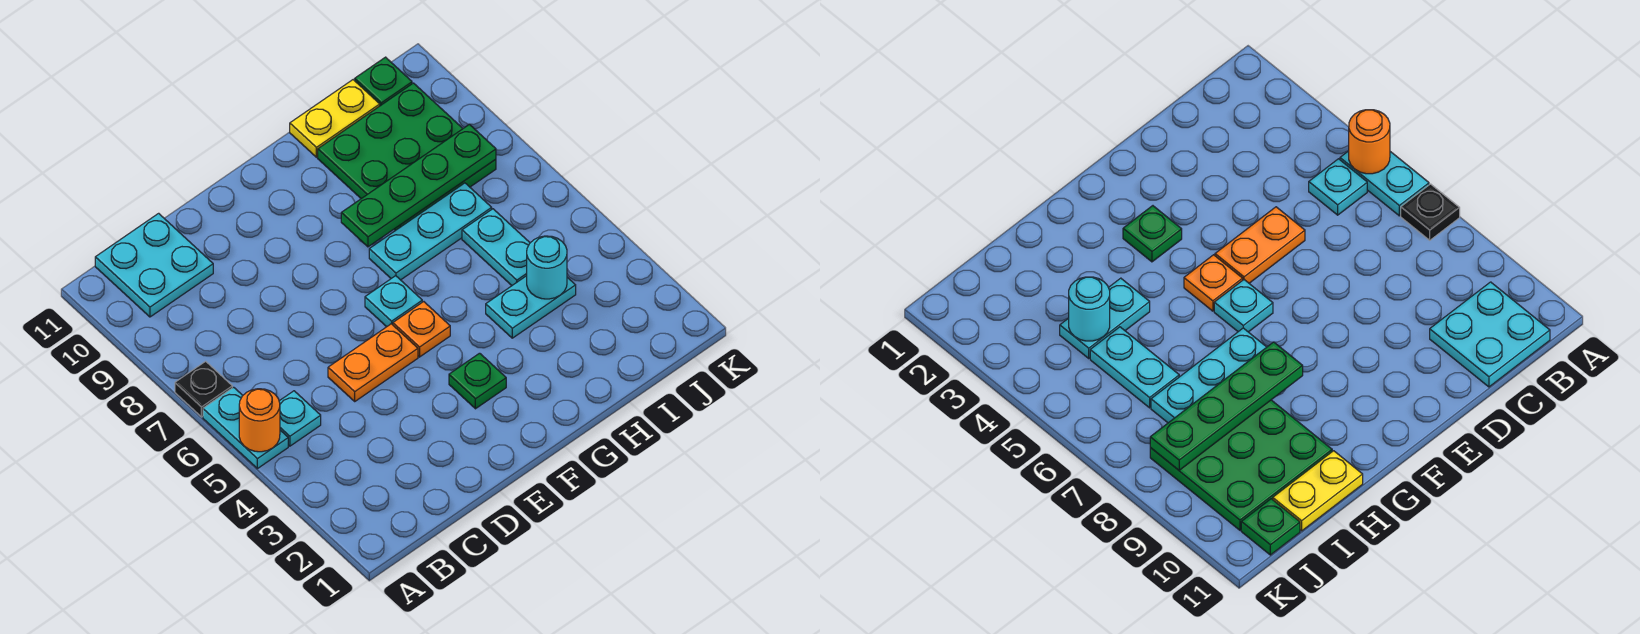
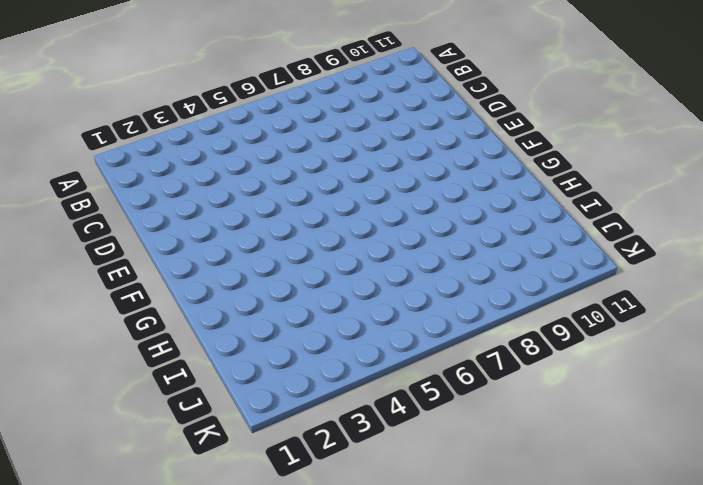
none -> cyan 1x2 plate [203,387,288,469]
none -> black 1x1 plate [175,361,232,417]
none -> cyan 1x1 plate [279,391,321,446]

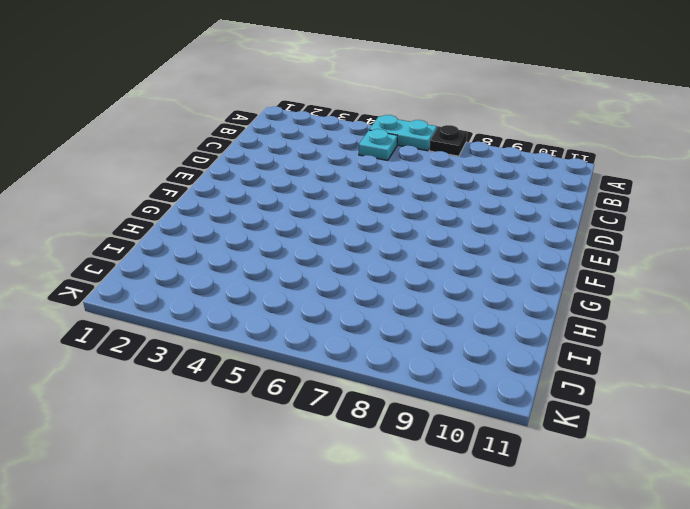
none -> cyan 2x2 plate [95,213,213,317]
none -> orange 1x2 plate [328,324,418,401]
none -> green 1x1 plate [449,353,506,409]

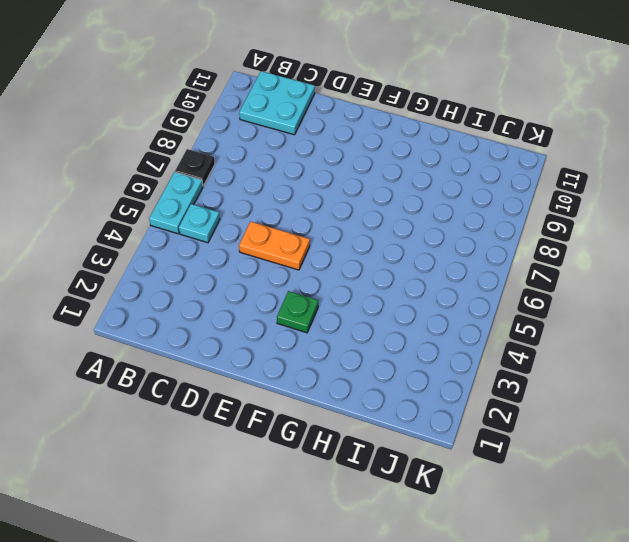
none -> orange 1x1 plate [393,302,450,357]
none -> cyan 1x1 plate [365,276,422,327]
none -> cyan 1x3 plate [369,183,492,280]

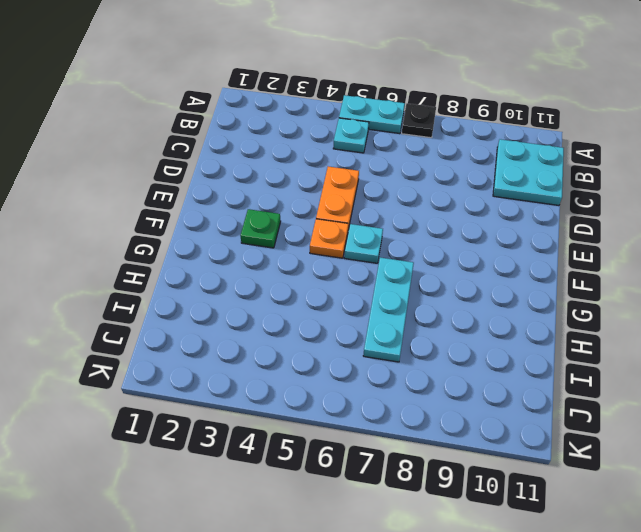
none -> cyan 1x2 plate [486,276,576,338]
none -> green 3x3 plate [318,83,496,231]
none -> yellow 1x2 plate [290,80,380,157]

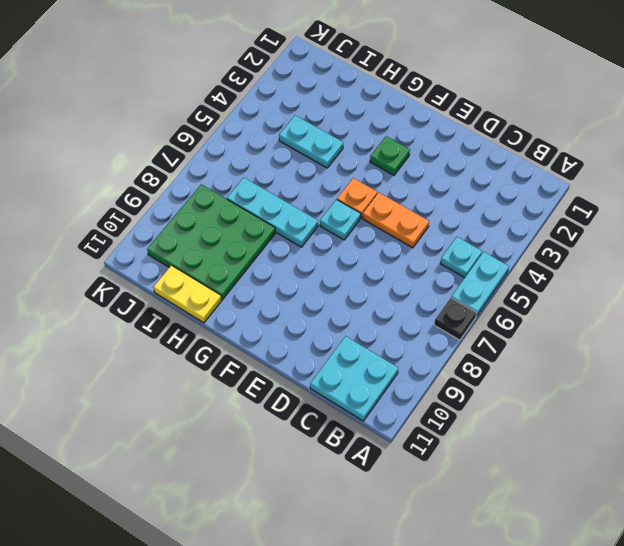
none -> cyan 1x2 plate [462,209,530,285]
none -> green 1x1 plate [355,57,412,106]
none -> orange 1x1 round brick [239,389,280,452]

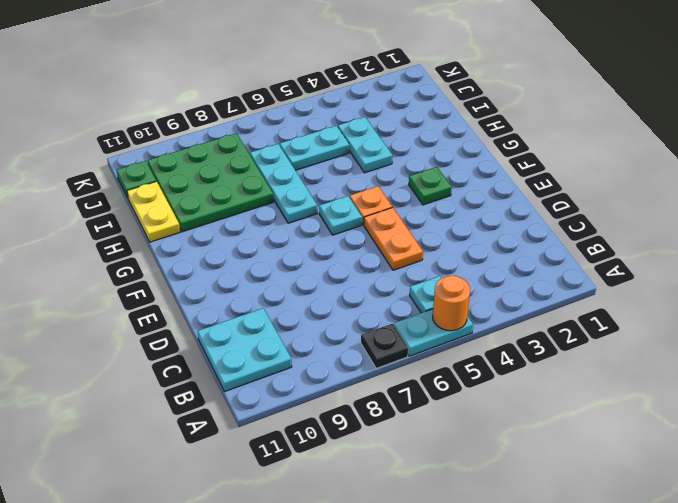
none -> green 1x4 plate [341,124,496,247]
none -> cyan 1x1 round brick [527,236,567,299]

